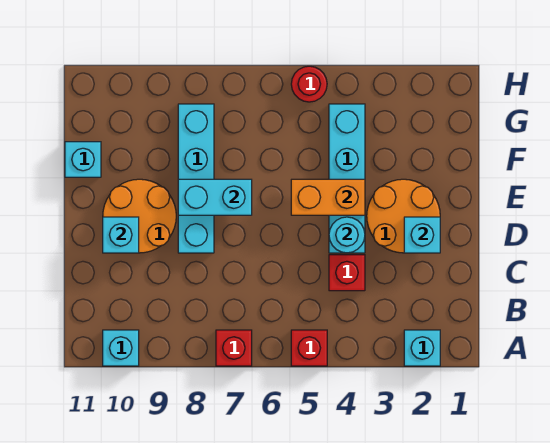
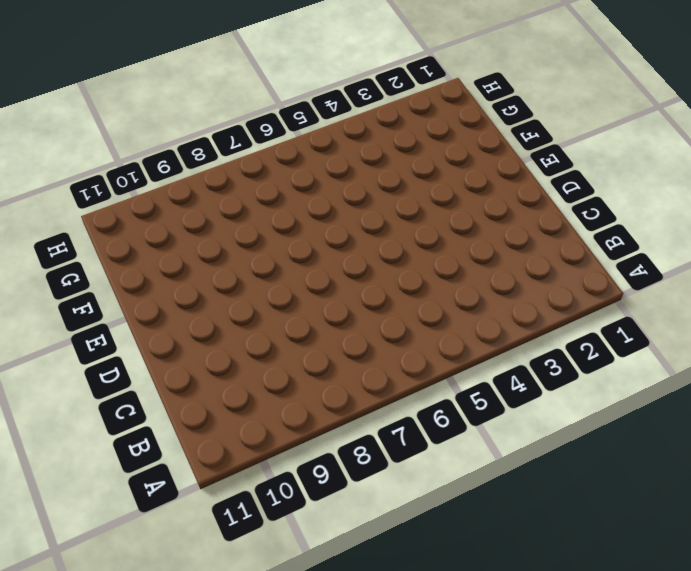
none -> cyan 1x1 brick [404,330,440,366]
none -> red 1x1 brick [291,330,327,366]
none -> red 1x1 brick [216,330,252,366]

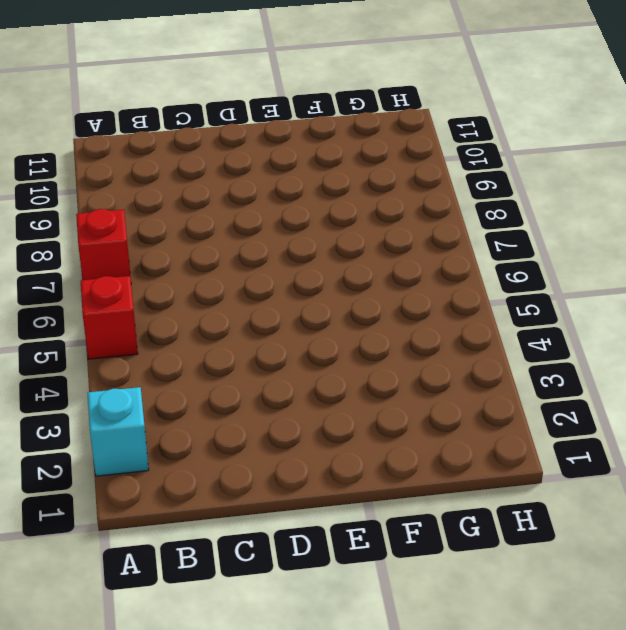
none -> cyan 1x1 brick [103,330,139,366]
none -> red 1x1 brick [329,255,365,291]
none -> orange 2x2 round brick [367,179,440,253]

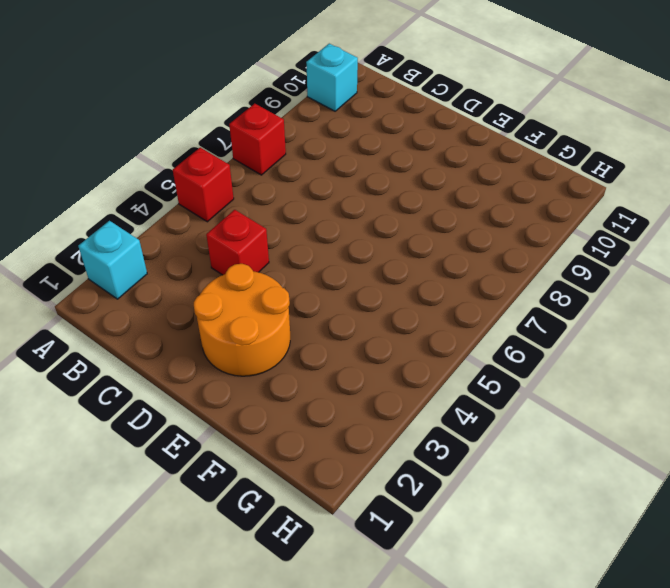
none -> cyan 1x4 brick [329,104,365,253]
none -> cyan 1x4 brick [178,104,214,253]
none -> orange 2x2 round brick [103,179,176,253]

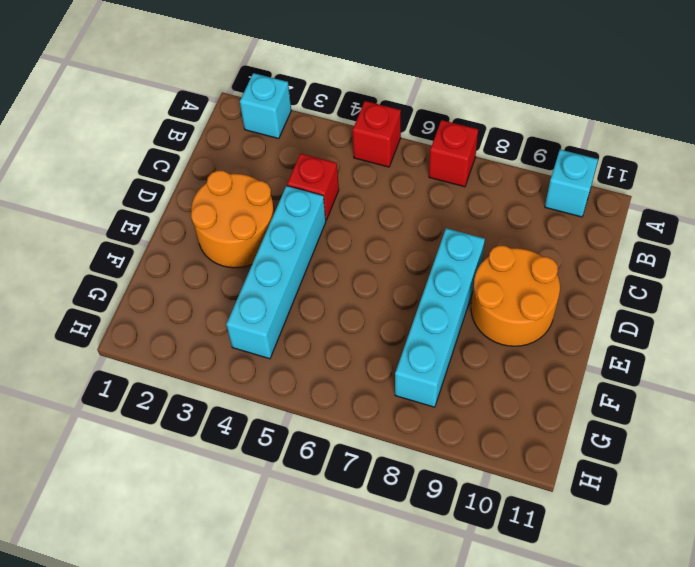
none -> cyan 1x1 brick [65,142,101,177]
none -> red 1x1 round brick [291,66,327,102]
none -> cyan 1x1 brick [404,217,440,253]

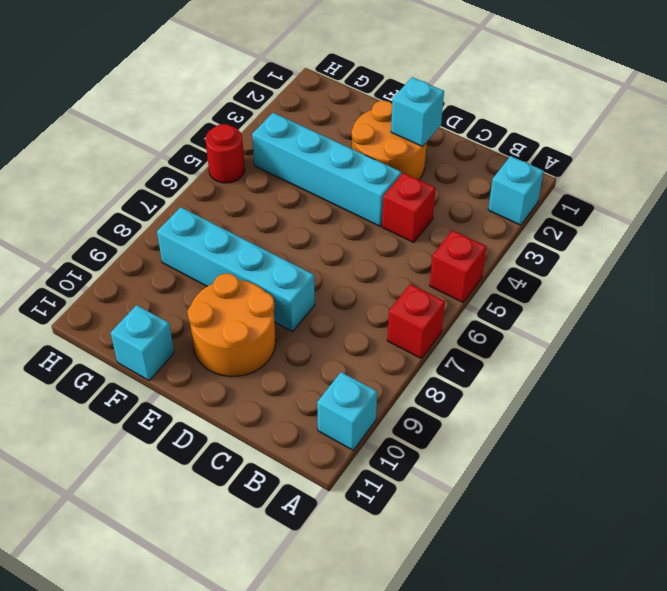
none -> cyan 1x1 round brick [329,217,365,253]
none -> cyan 1x1 brick [103,217,139,253]
none -> orange 1x2 brick [291,179,365,215]

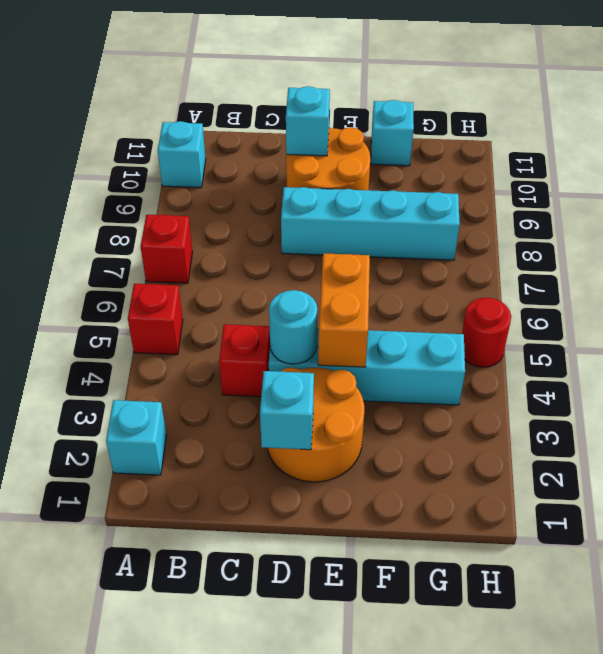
none -> cyan 1x2 brick [178,179,252,215]

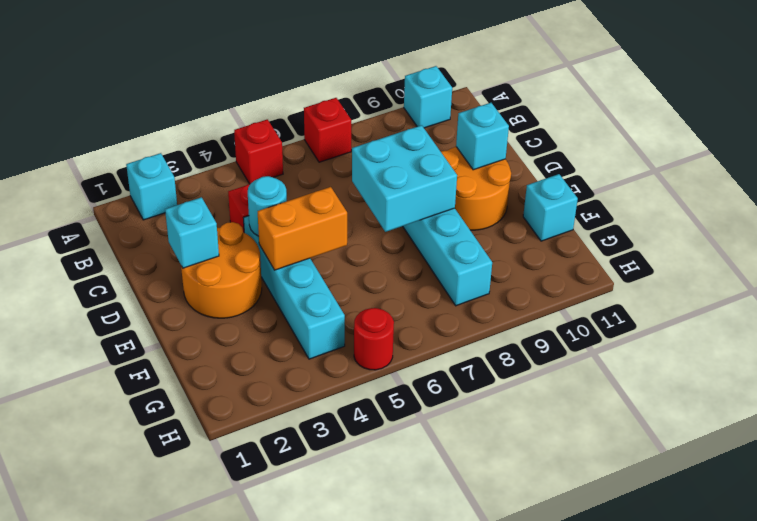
cyan 2x2 brick [352,125,457,232] -> cyan 1x2 brick [178,179,252,215]

